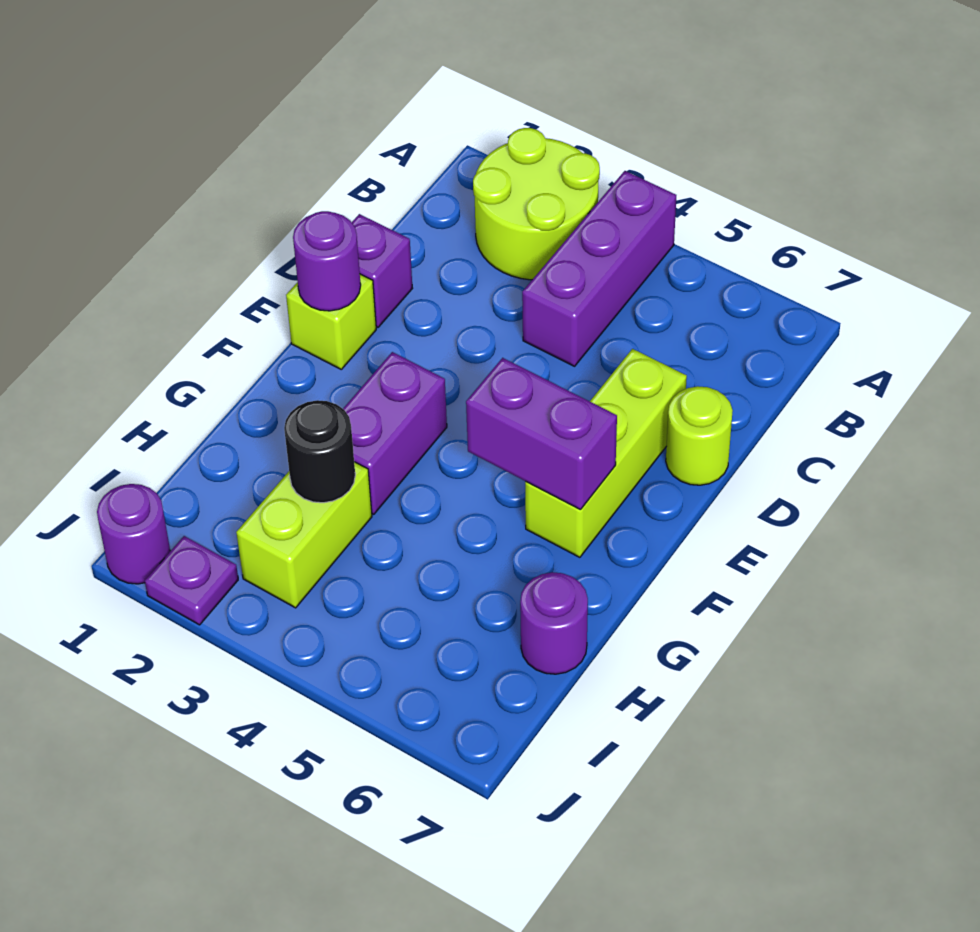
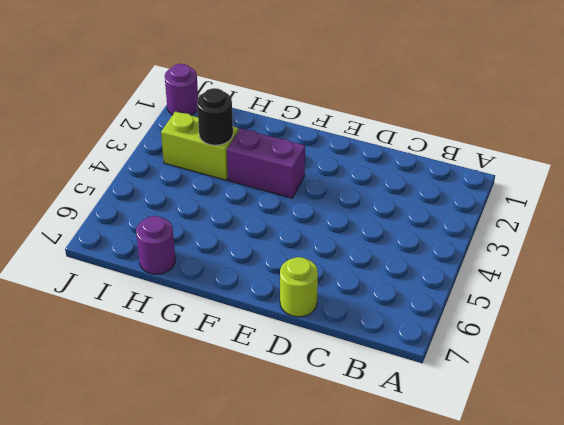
none -> lime 2x2 round brick [473,128,600,280]
none -> purple 1x3 brick [522,171,676,366]
none -> purple 1x1 brick [352,214,413,327]

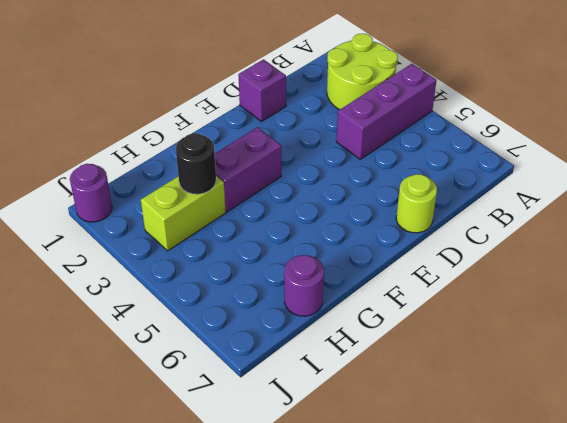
none -> lime 1x3 brick [525,349,687,557]
none -> lime 1x1 brick [286,274,376,369]
none -> purple 1x1 plate [145,536,238,625]

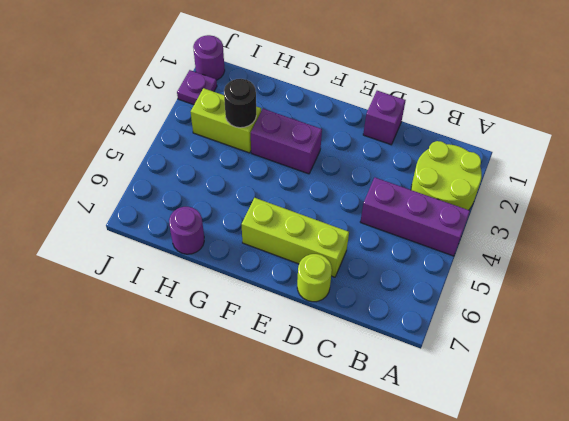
none -> lime 1x1 brick [286,274,376,369]
none -> purple 1x1 round brick [293,211,361,311]
none -> purple 1x2 brick [466,358,617,510]

